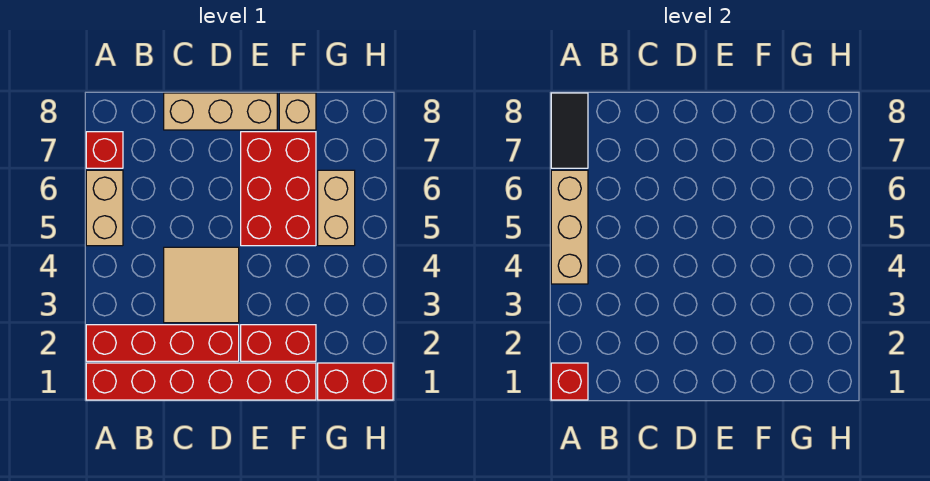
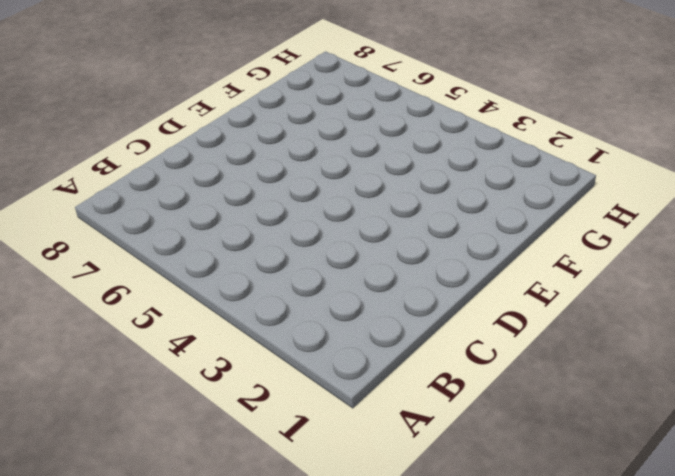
none -> red 1x6 brick [86,363,316,400]
none -> red 1x4 brick [86,325,239,361]
none -> tan 1x2 brick [86,170,123,246]

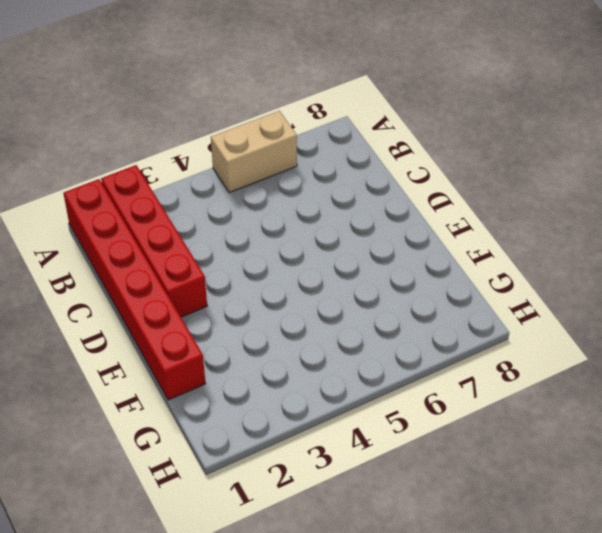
none -> red 1x1 brick [86,132,123,168]
none -> tan 2x2 tile [164,247,239,323]
none -> tan 1x3 brick [164,93,277,130]

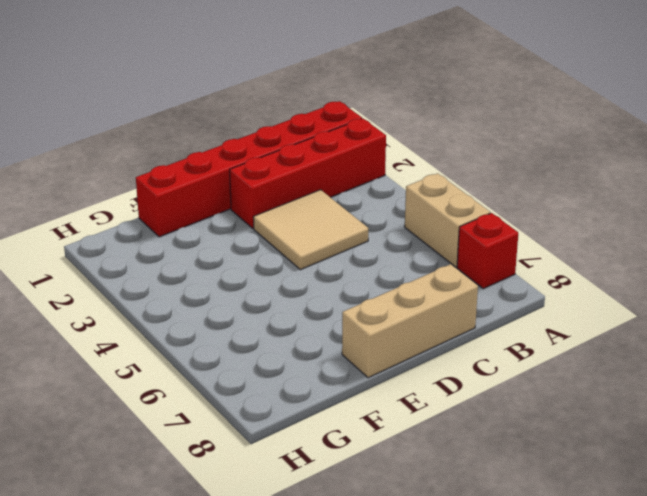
none -> red 1x2 brick [241,325,316,361]
none -> red 2x3 brick [241,132,316,246]
none -> tan 1x1 brick [279,93,316,130]

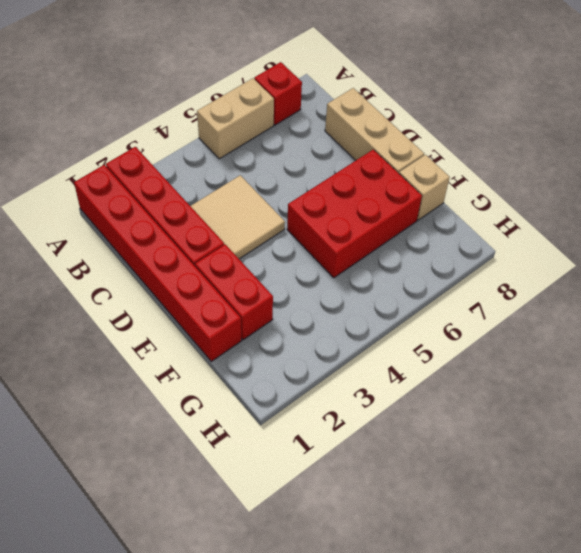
none -> red 1x2 brick [318,363,393,400]
none -> tan 1x2 brick [318,170,355,246]
none -> red 1x1 brick [551,363,588,400]

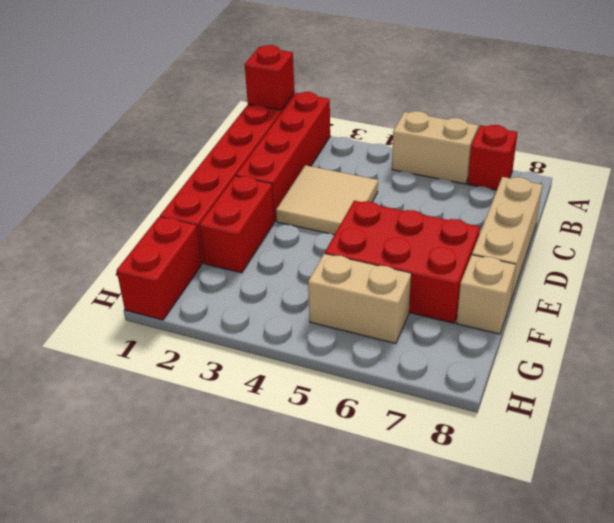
none -> tan 1x3 brick [551,170,588,284]
none -> black 1x2 tile [551,93,588,168]

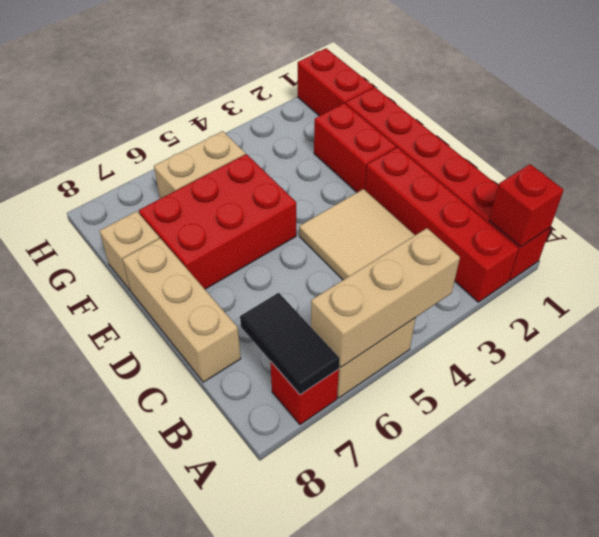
black 1x2 tile [240,293,340,395] -> black 1x2 tile turned to [551,93,588,168]

